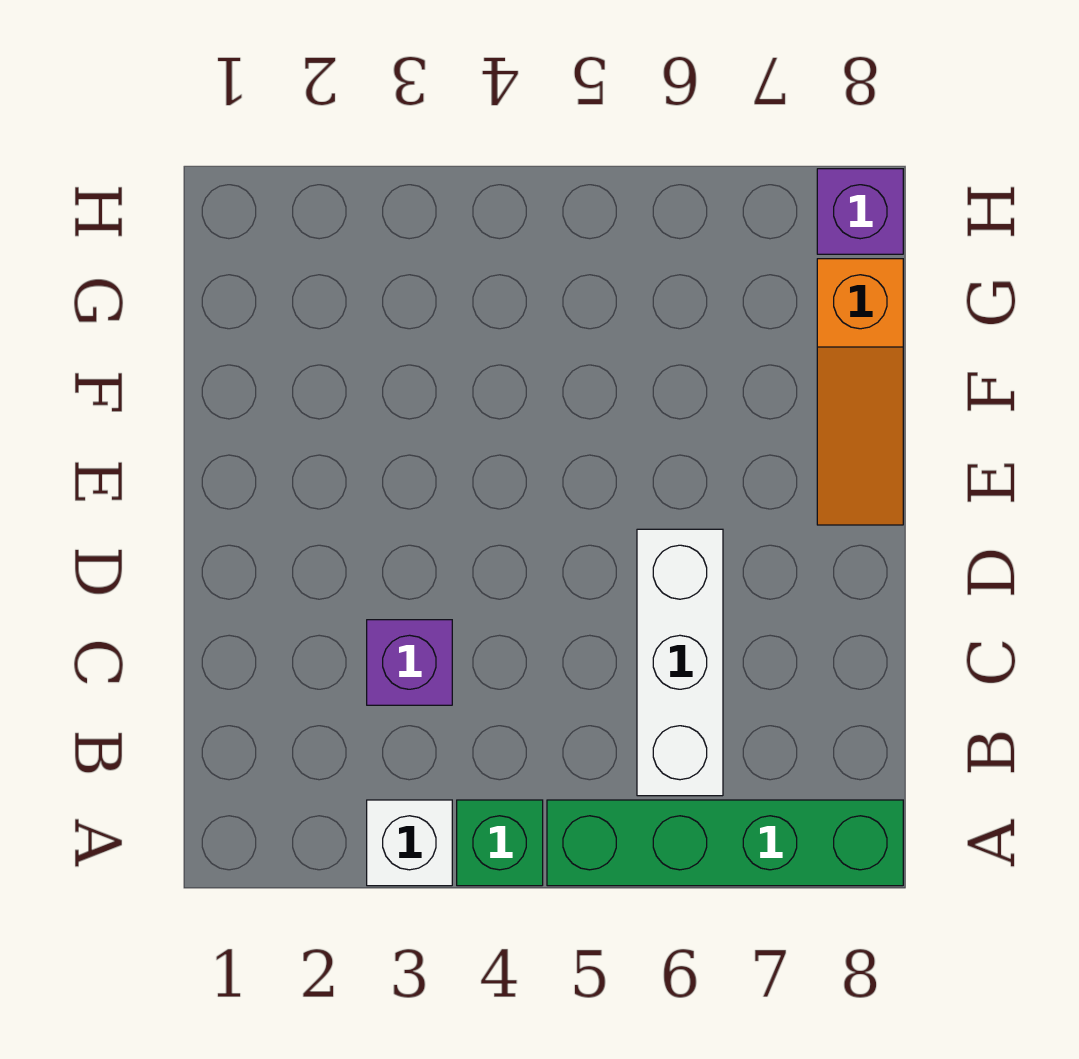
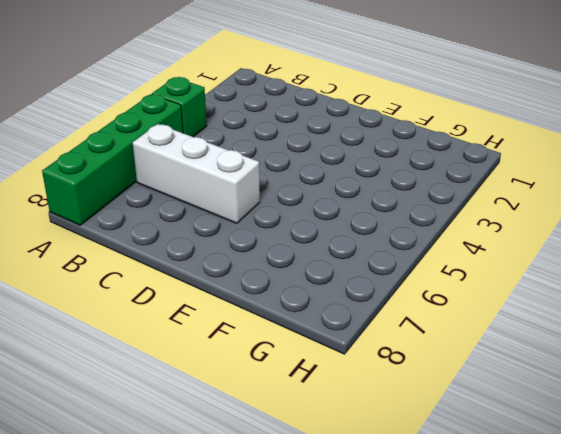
none -> white 1x1 brick [367,800,452,886]
none -> purple 1x1 brick [367,620,452,705]

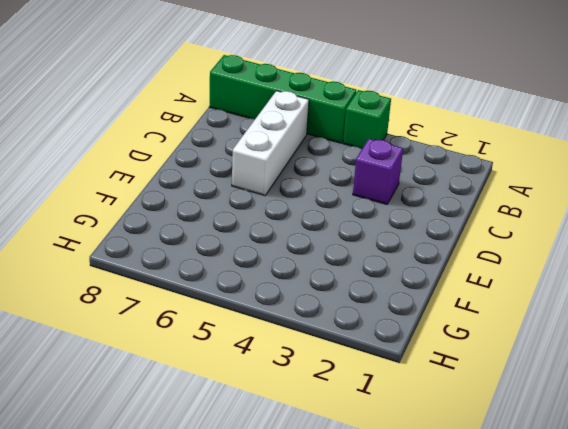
none -> white 1x1 brick [367,800,452,886]
none -> orange 1x3 slope [817,259,903,525]

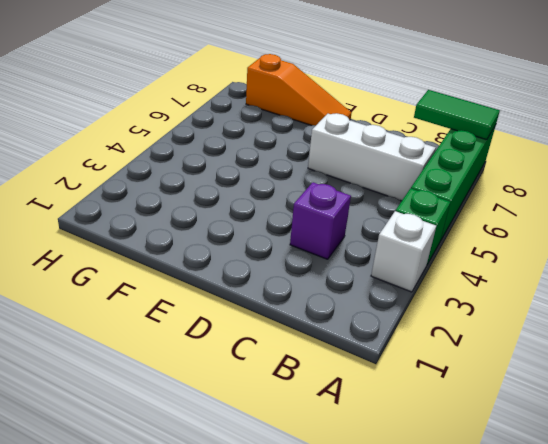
green 1x2 tile [414,90,500,140] -> none
none -> purple 1x1 brick [817,169,903,254]

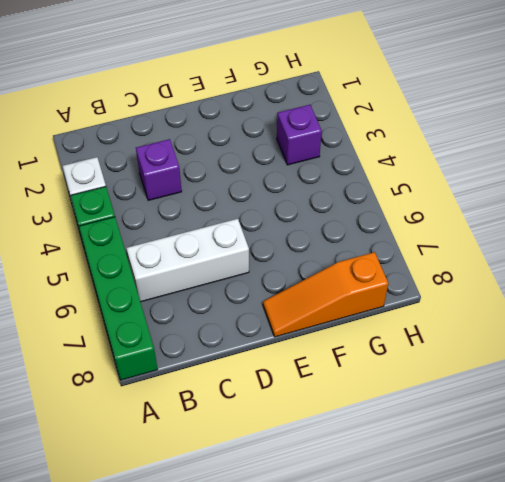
purple 1x1 brick [277,105,322,165] -> purple 1x1 brick moved to [817,169,903,254]

